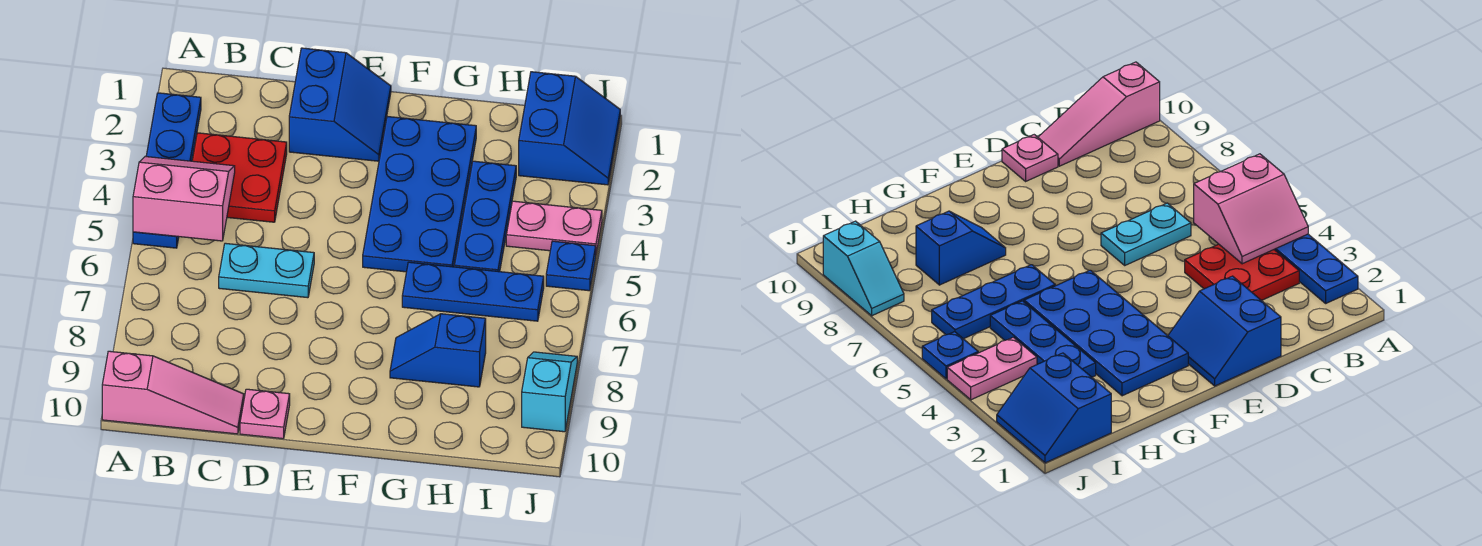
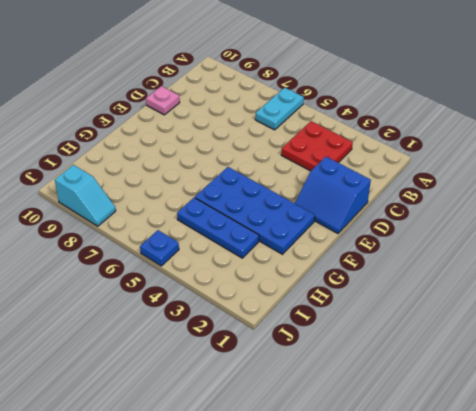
cyan 1x2 plate [255,88,304,130] -> cyan 1x2 plate moved to [219,243,314,298]
none -> blue 1x4 plate [133,93,201,248]
none -> pink 1x3 slope [102,351,244,434]
none -> blue 1x3 plate [402,262,544,321]

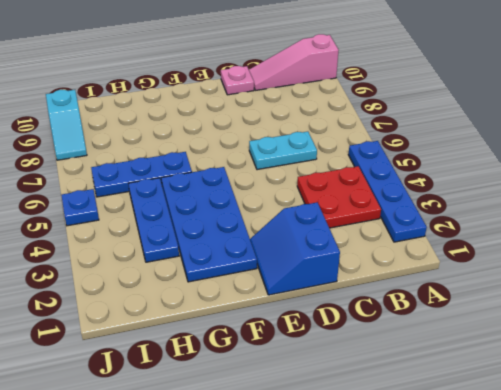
none -> blue 1x2 slope [390,314,486,387]
none -> blue 2x2 slope [519,72,620,185]
none -> pink 1x2 plate [506,201,602,253]

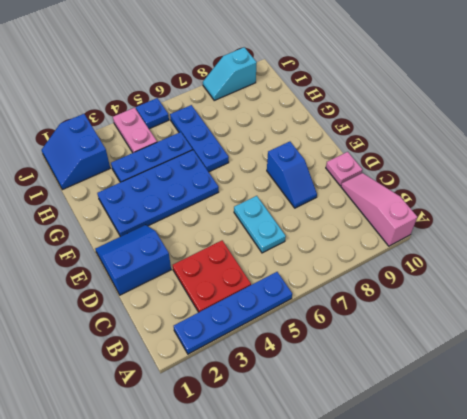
blue 1x2 slope [267,142,317,208] -> blue 1x2 slope moved to [390,314,486,387]
blue 2x2 slope [42,114,110,190] -> blue 2x2 slope turned to [519,72,620,185]
none -> pink 2x2 slope [133,157,235,241]

